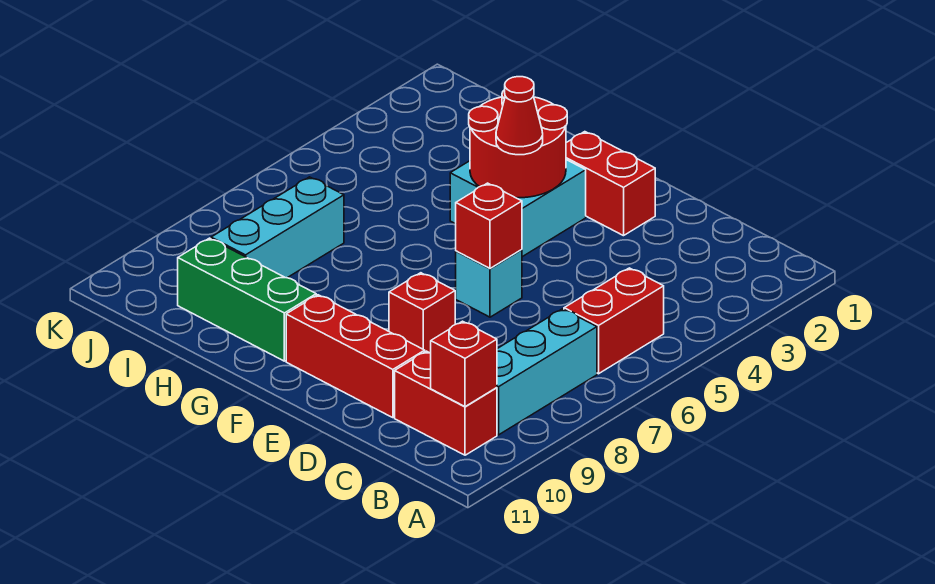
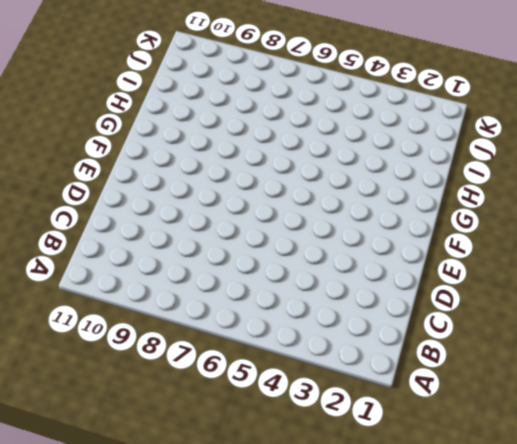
none -> red 1x2 brick [564,268,664,374]
none -> cyan 1x3 brick [497,309,597,435]
none -> red 1x2 brick [395,351,497,455]

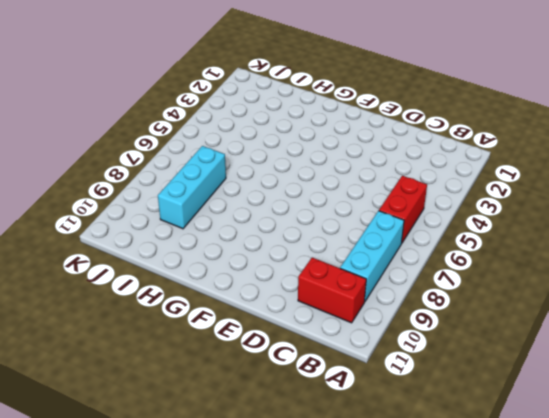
none -> red 1x3 brick [286,295,425,418]
none -> red 1x2 brick [566,132,655,236]
none -> cyan 1x1 brick [456,250,522,317]

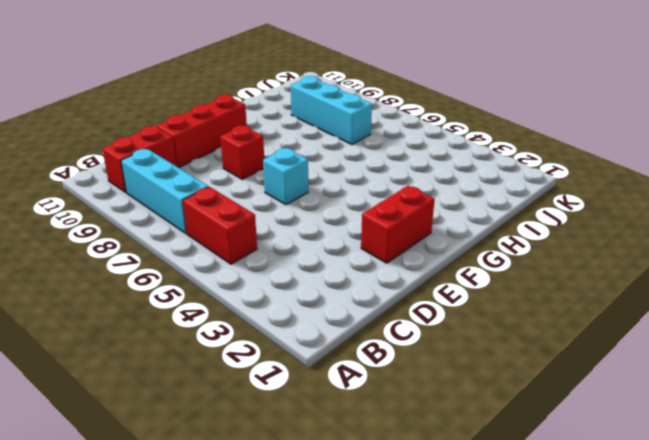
none -> cyan 2x2 brick [450,160,586,257]
none -> green 1x3 brick [178,238,316,361]
none -> red 1x1 brick [431,321,497,407]

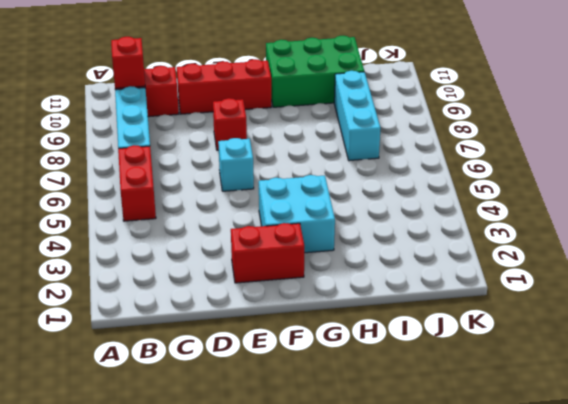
green 2x3 brick [266,36,364,107] -> green 1x3 brick [178,238,316,361]
none -> red 1x1 brick [456,183,522,269]
none -> red 2x2 round brick [469,90,567,198]
none -> red 1x1 cone [496,77,543,155]

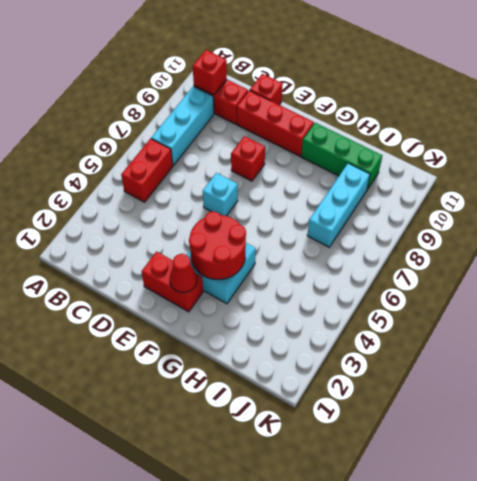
red 1x1 brick [250,74,283,105] -> red 1x1 brick moved to [456,183,522,269]
red 1x1 cone [170,254,197,292] -> red 1x1 cone moved to [496,77,543,155]

